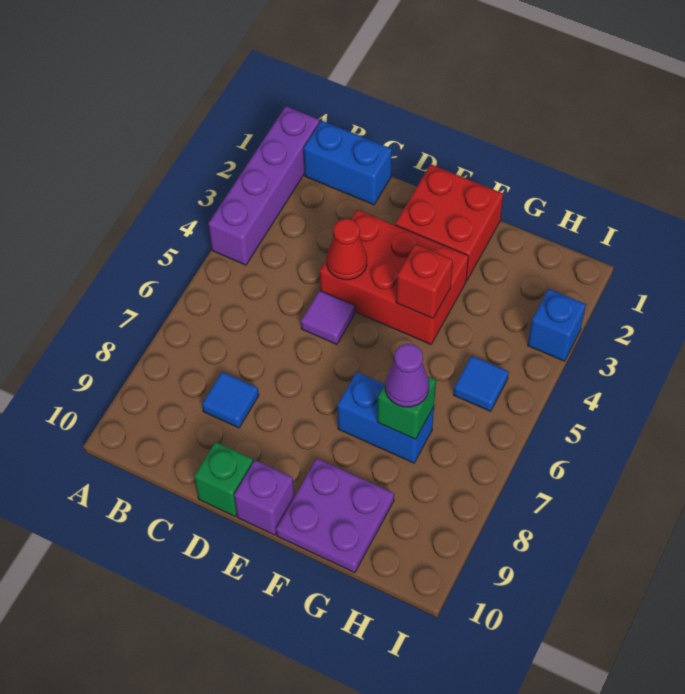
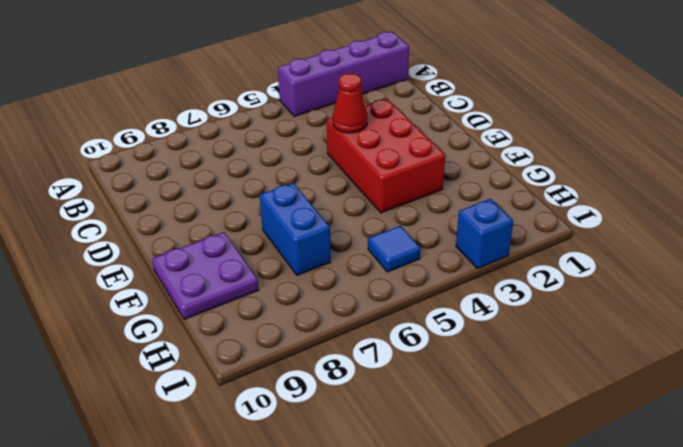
none -> blue 1x2 brick [303,120,392,205]
none -> blue 1x1 tile [202,372,259,428]
none -> purple 1x1 tile [301,290,355,344]

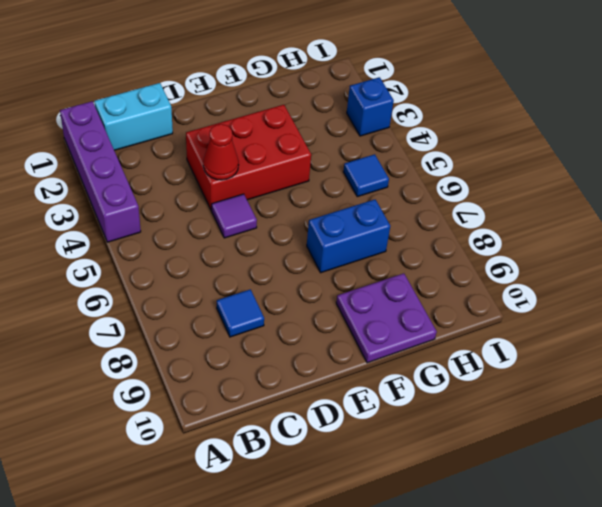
cyan 1x2 brick [94,83,173,150] -> blue 1x2 brick [303,120,392,205]
none -> green 1x1 brick [194,442,253,516]
none -> red 2x2 brick [395,164,503,281]
none -> purple 1x1 brick [234,460,294,535]

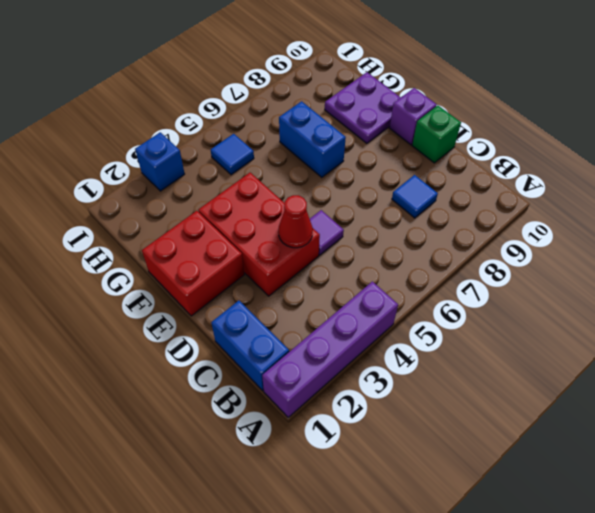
none -> red 1x1 brick [396,244,453,318]
none -> green 1x1 brick [377,376,436,439]
none -> purple 1x1 cone [385,344,429,407]

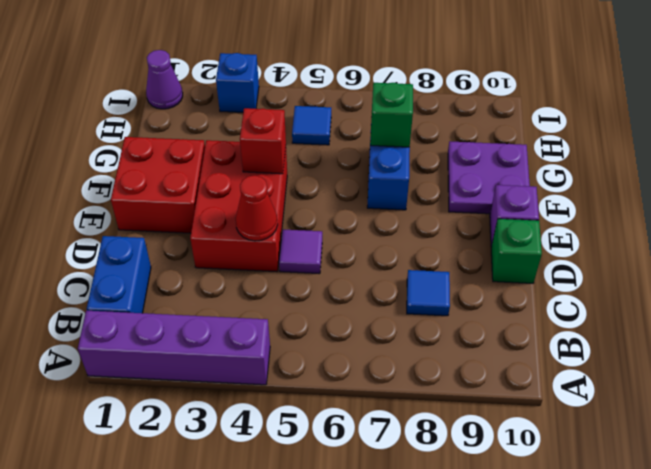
purple 1x1 cone [146,50,183,109] -> purple 1x1 cone moved to [385,344,429,407]

